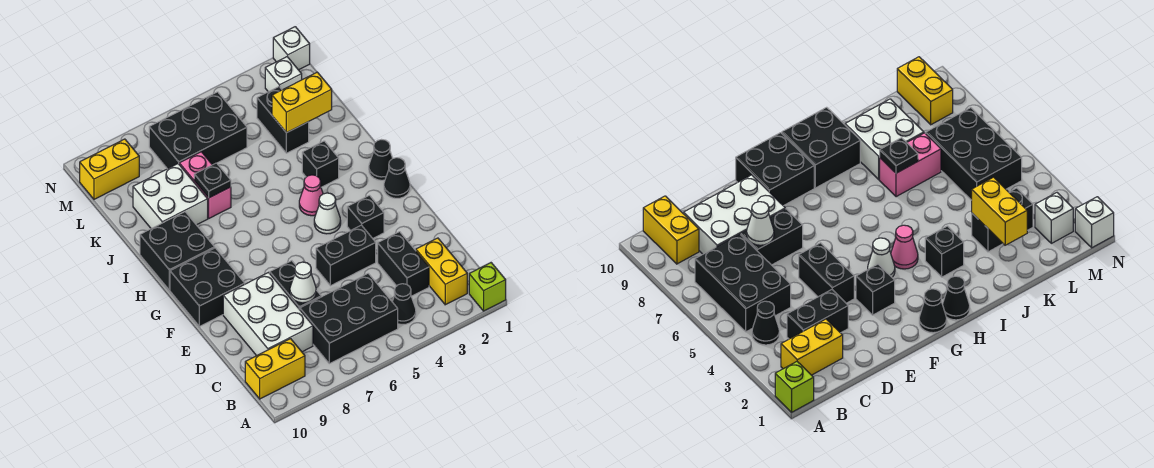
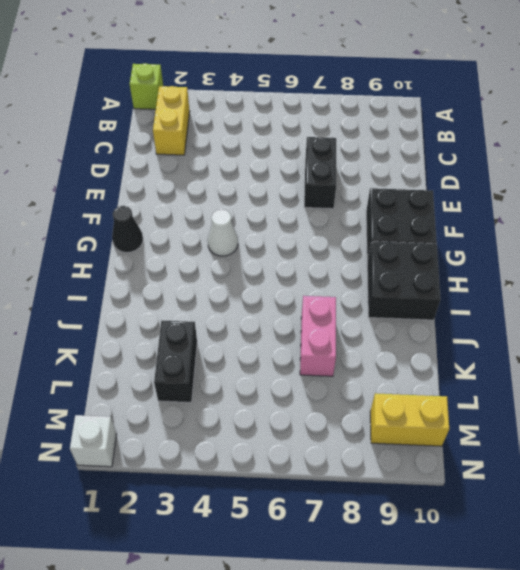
none -> black 1x1 cone [392,284,416,325]
none -> black 2x3 brick [300,273,398,364]
none -> yellow 1x2 brick [245,339,305,399]

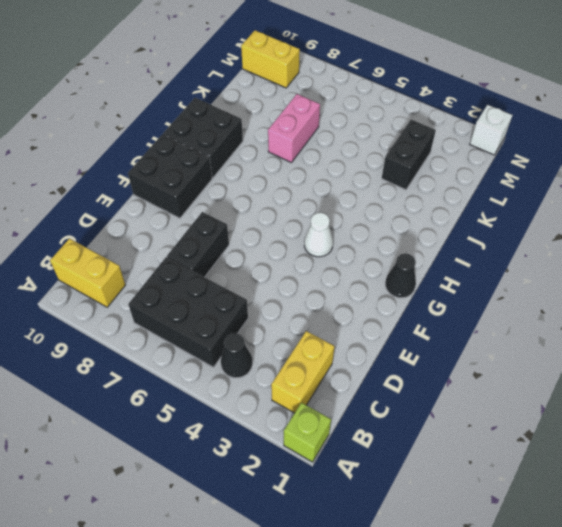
none -> black 1x2 brick [378,232,429,296]
none -> white 2x3 brick [223,273,313,356]
none -> black 1x2 brick [316,225,376,286]

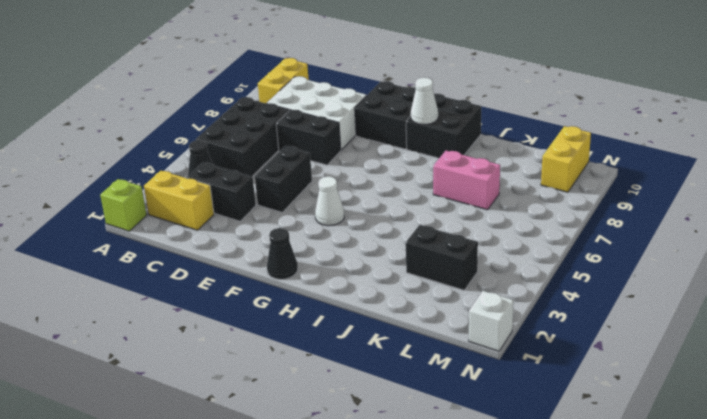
white 1x1 cone [411,77,438,124] -> white 1x1 cone moved to [290,262,316,303]
none -> black 1x1 brick [347,195,384,238]
none -> black 1x1 cone [369,140,393,180]
none -> pink 1x1 cone [299,175,323,216]

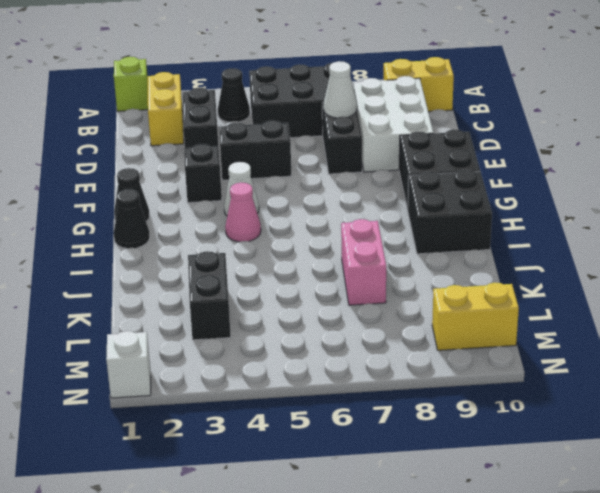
none -> black 1x1 brick [302,141,339,187]
none -> white 2x2 brick [133,164,208,229]
none -> black 2x3 brick [149,92,247,169]

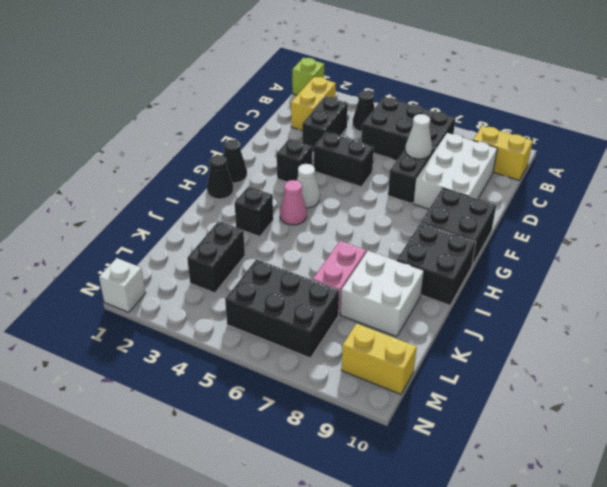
none -> white 1x1 brick [265,57,302,92]
none -> black 1x1 plate [194,163,231,198]
none -> yellow 1x2 brick [272,72,332,133]

